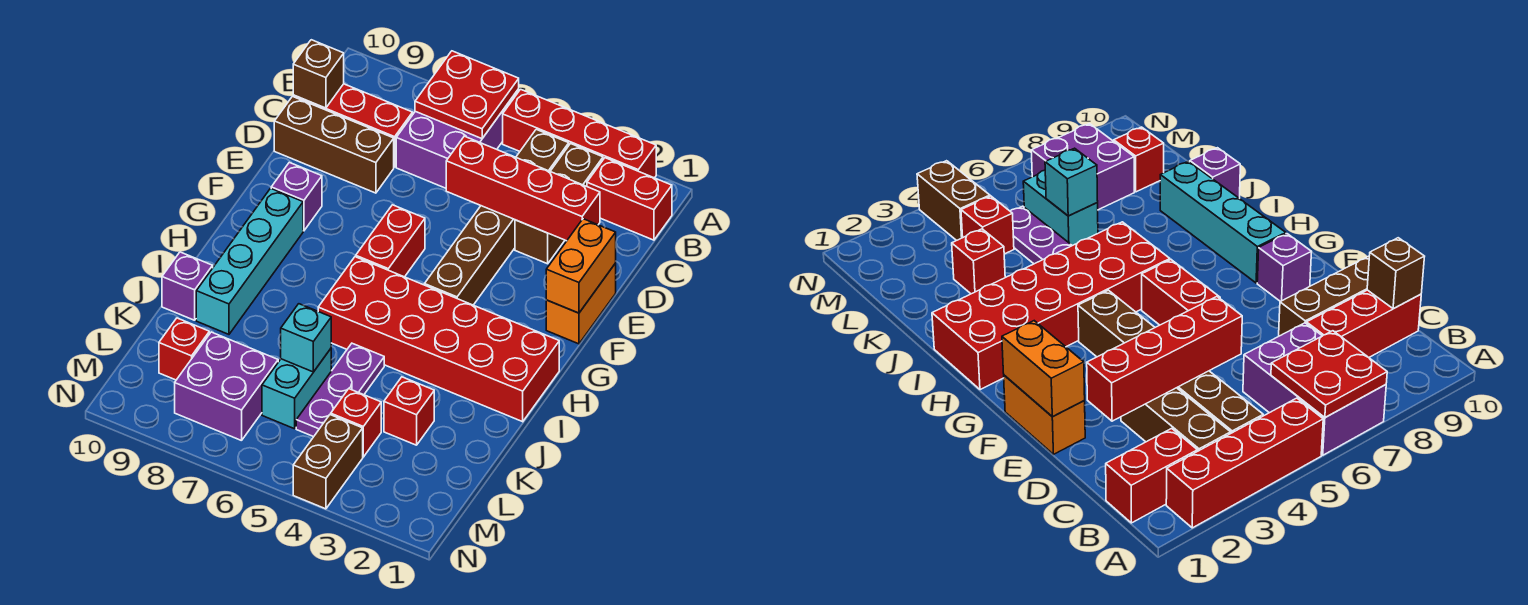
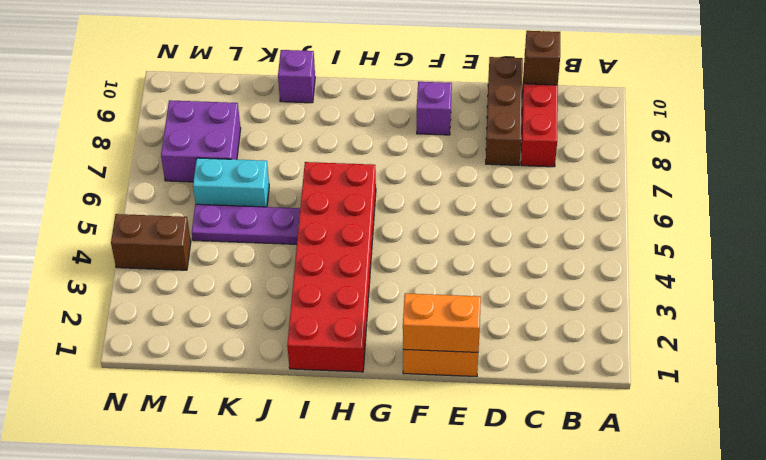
none -> red 1x4 brick [503,89,656,178]
none -> purple 2x3 brick [396,89,519,188]
none -> red 1x2 brick [587,158,672,240]

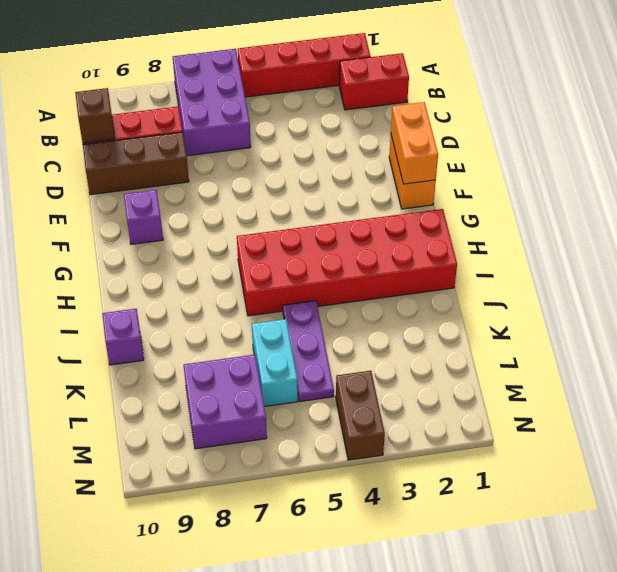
none -> brown 1x3 brick [515,144,603,264]
none -> brown 1x6 brick [424,129,569,305]
none -> red 1x2 brick [356,205,425,277]

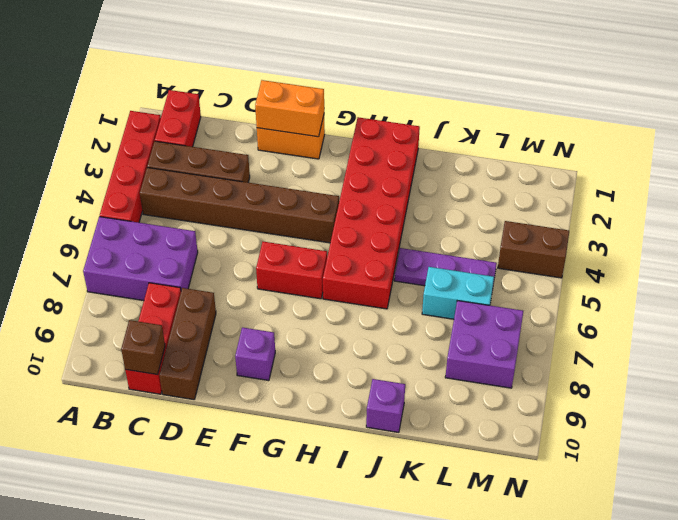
none -> cyan 1x4 brick [196,188,303,334]
none -> red 1x1 brick [384,377,434,445]
none -> red 1x1 brick [331,389,381,457]

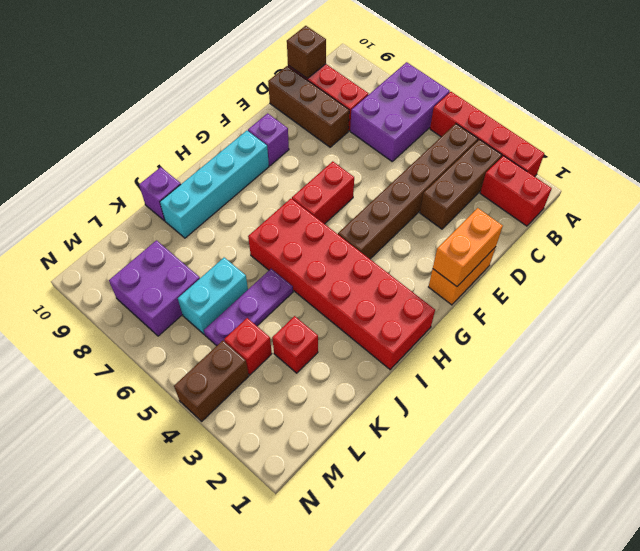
none -> red 1x1 brick [159,318,209,380]
none -> red 2x2 plate [415,51,519,139]
none -> red 1x4 brick [446,136,600,241]

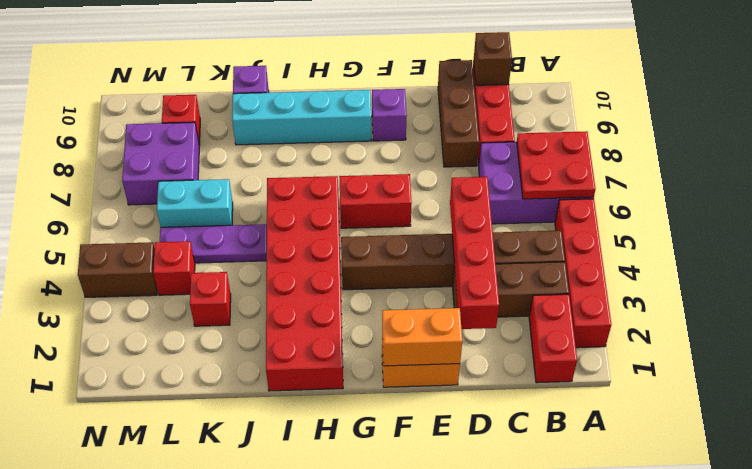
none -> cyan 1x1 brick [281,304,331,372]

